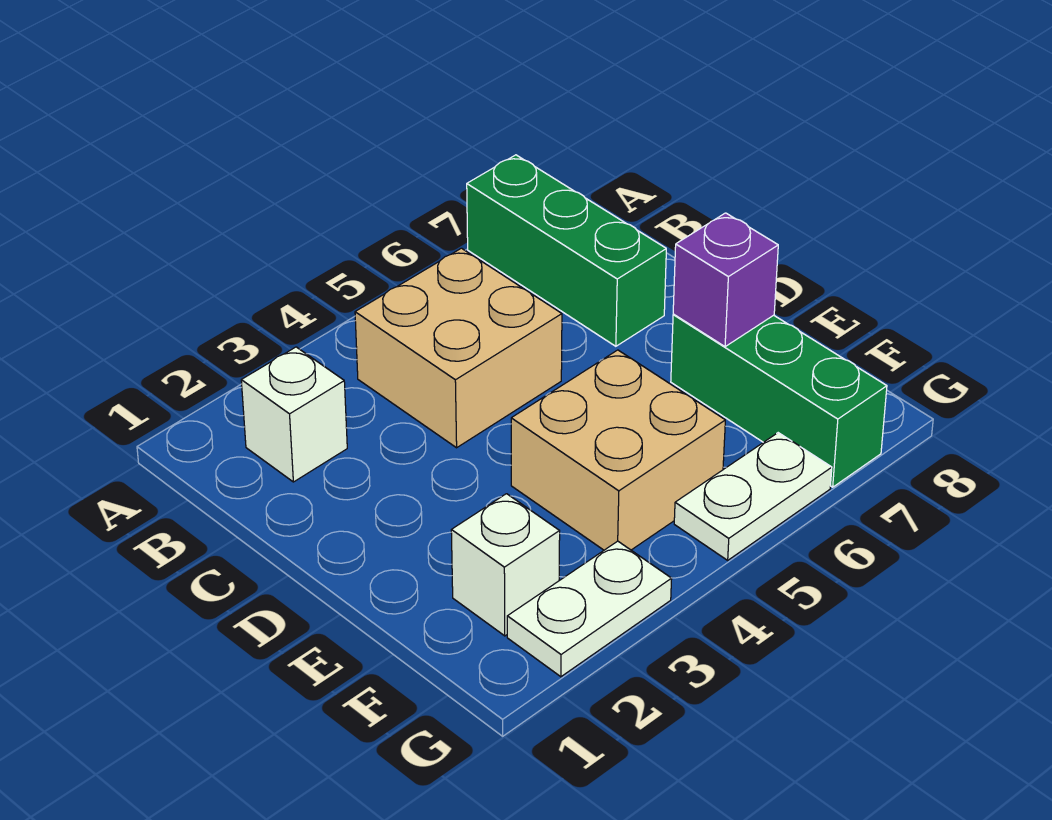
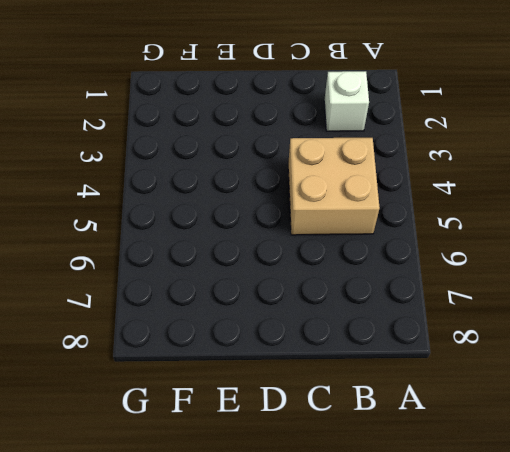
none -> green 1x3 brick [467,155,666,346]
none -> tan 2x2 brick [511,350,725,550]

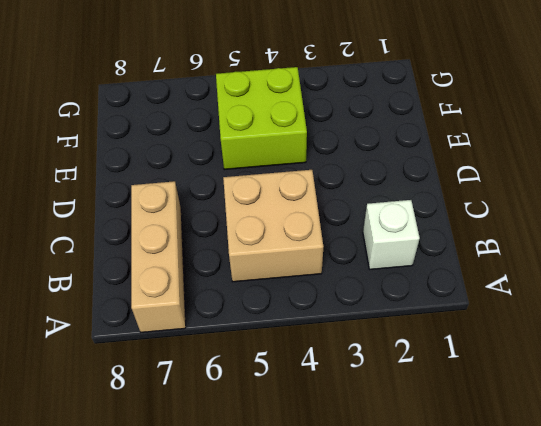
tan 1x3 brick [131,181,186,332] -> green 1x3 brick [467,155,666,346]
lime 2x2 brick [216,67,307,170] -> tan 2x2 brick [511,350,725,550]
none -> green 1x3 brick [671,314,887,487]
none -> white 1x1 brick [451,494,560,636]

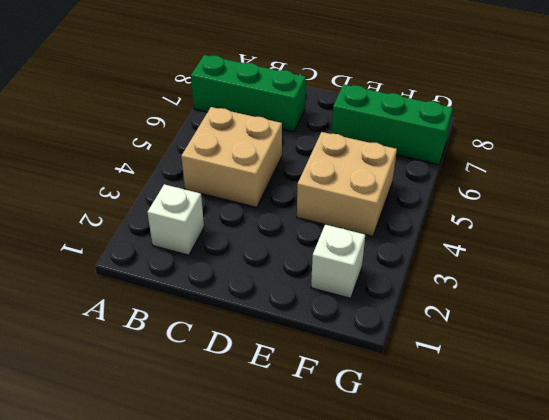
none -> white 1x2 plate [507,541,672,677]
none -> white 1x2 plate [674,433,832,560]

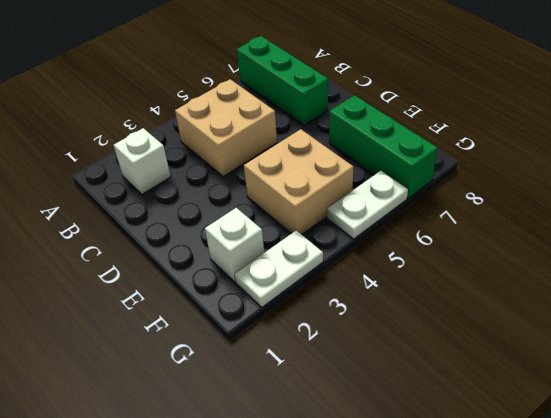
none -> purple 1x1 brick [673,213,778,347]

